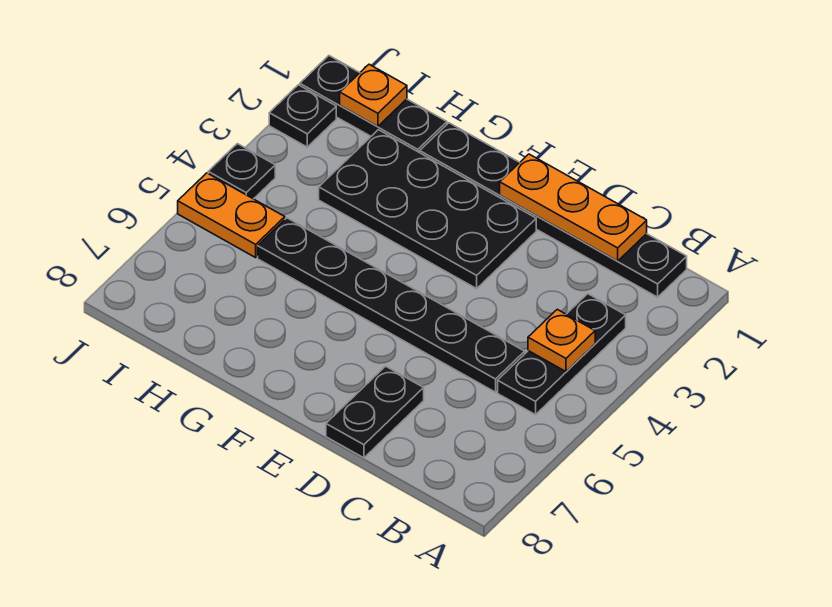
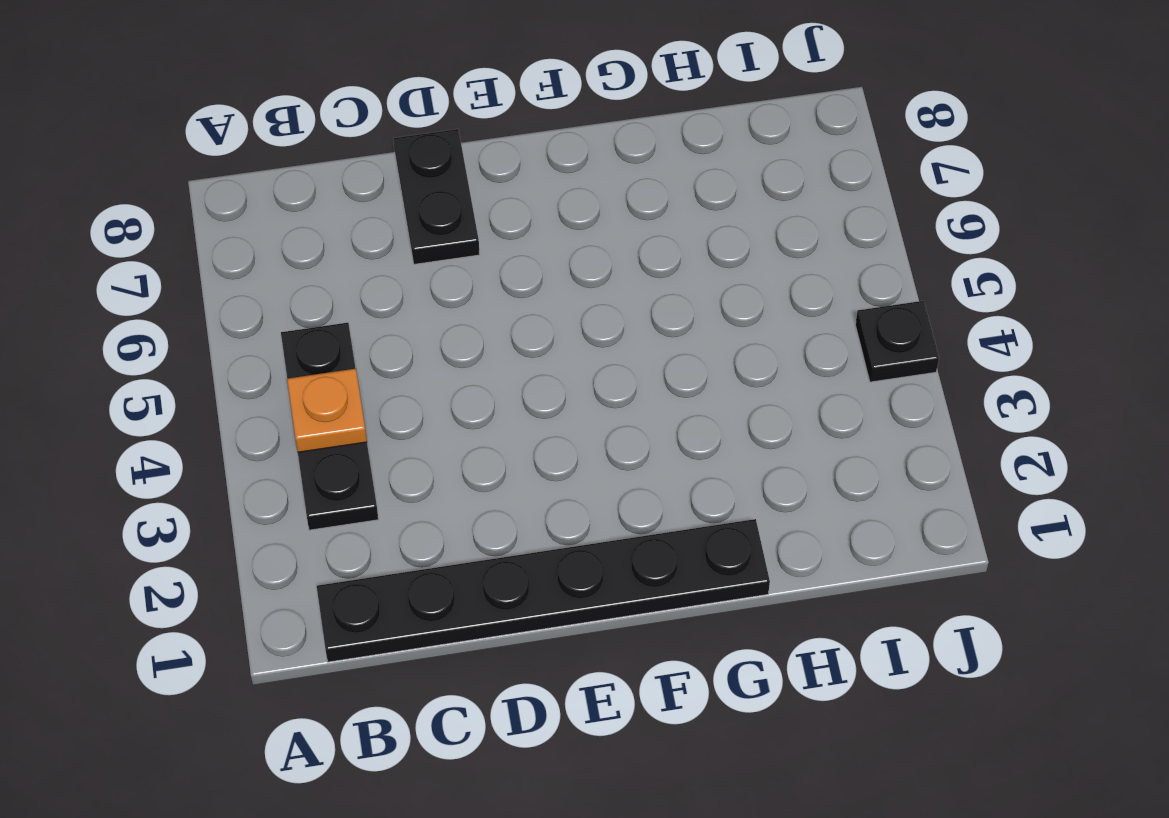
none -> black 1x6 plate [258,218,525,392]
none -> black 2x4 plate [319,130,536,289]
none -> black 1x3 plate [300,56,447,153]

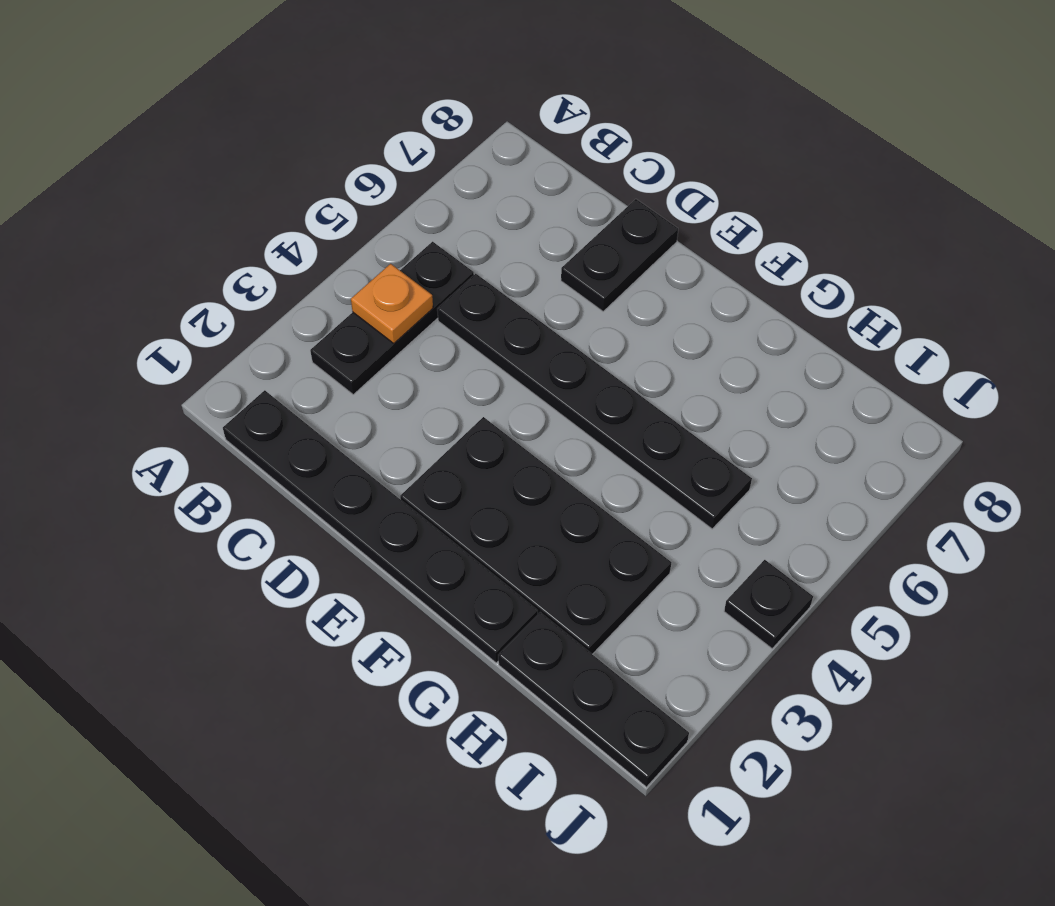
none -> orange 1x2 plate [178,173,285,258]
none -> black 1x1 plate [269,85,336,147]
none -> orange 1x3 plate [500,154,647,261]

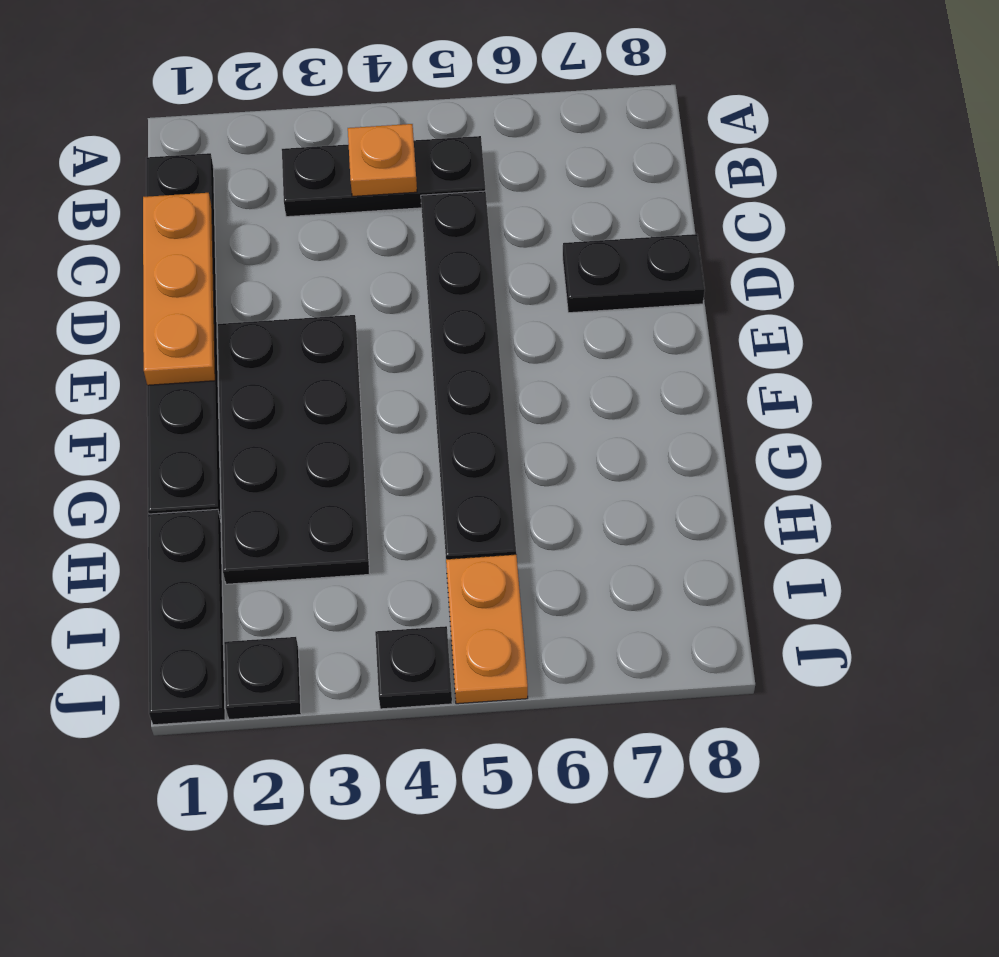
none -> orange 1x1 plate [340,64,407,126]

